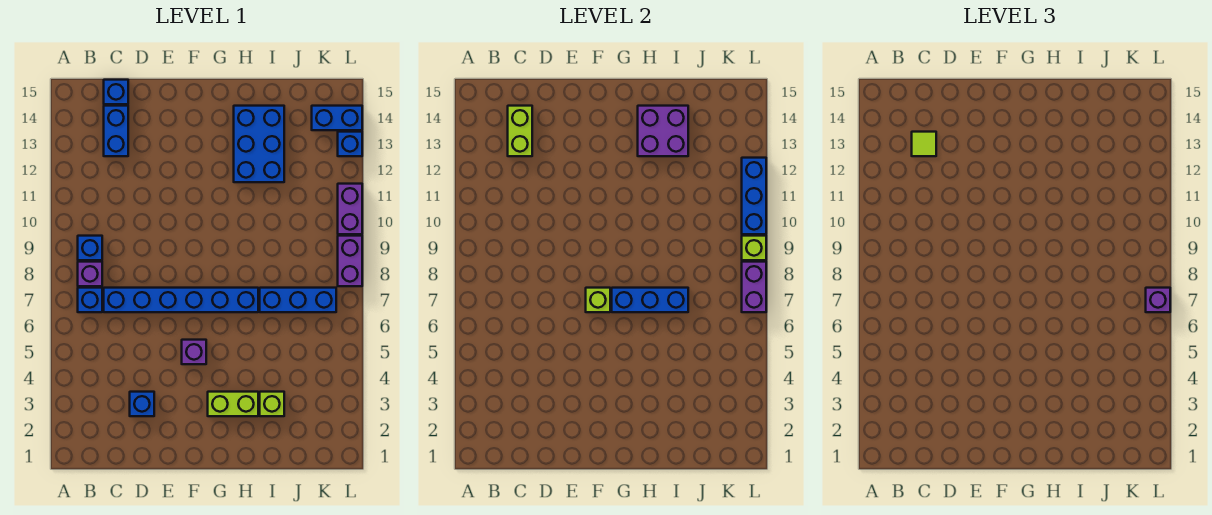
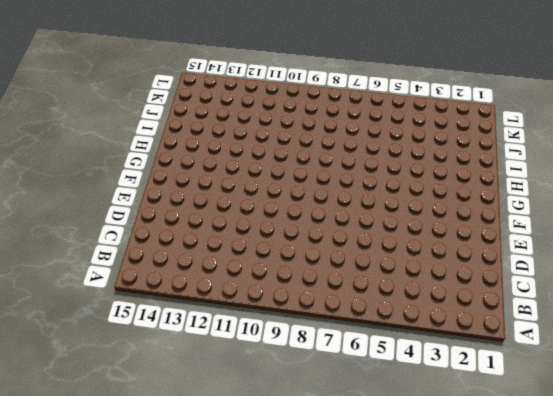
none -> blue 1x1 brick [78,288,102,312]
none -> purple 1x1 brick [78,262,102,286]
none -> blue 1x1 brick [78,236,102,260]

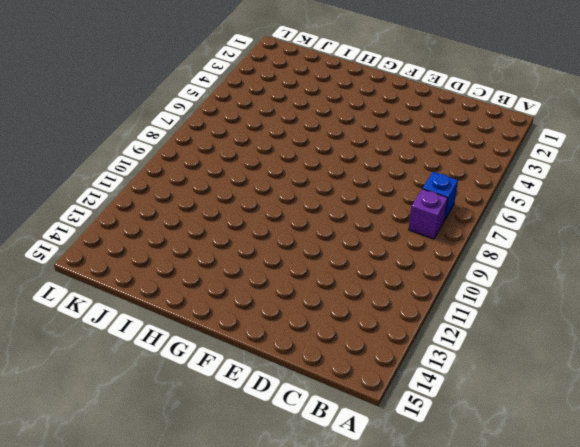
none -> blue 1x1 brick [78,236,102,260]
none -> blue 1x6 brick [104,288,258,312]
none -> blue 1x2 brick [104,106,128,156]

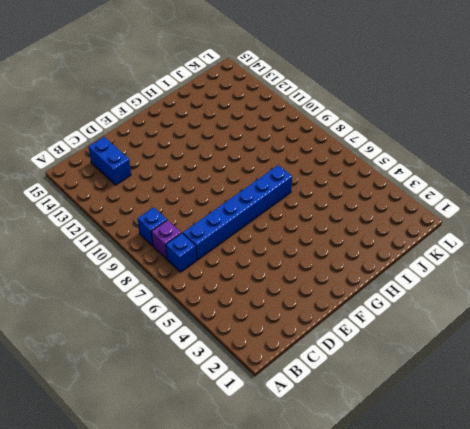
none -> blue 1x1 brick [104,80,128,104]
none -> blue 1x1 brick [130,392,154,416]
none -> purple 1x1 brick [182,340,206,364]

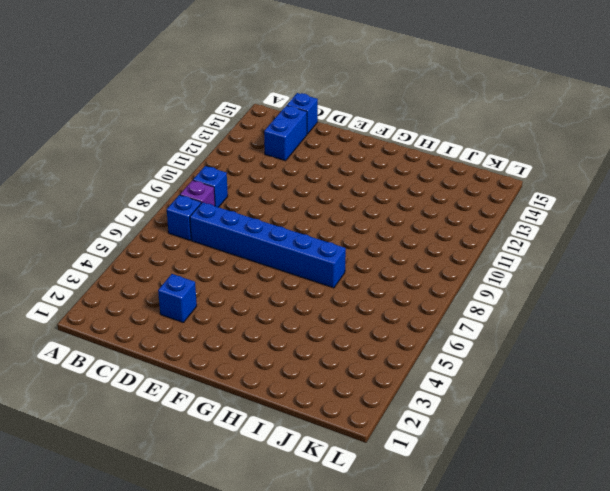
none -> purple 1x1 brick [182,340,206,364]
none -> lime 1x2 brick [208,392,258,416]
none -> blue 2x3 brick [234,106,284,182]

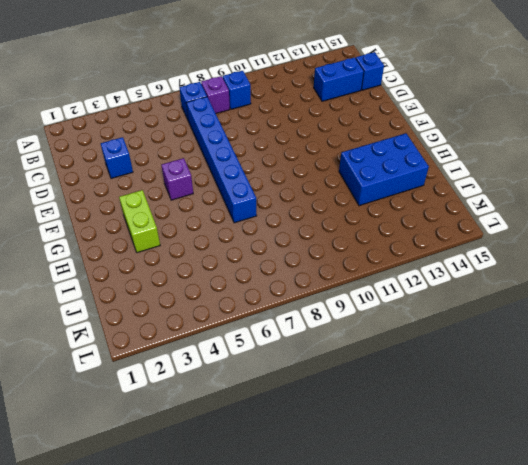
none -> lime 1x1 brick [260,392,284,416]
none -> blue 1x3 brick [260,288,336,312]
none -> blue 1x2 brick [312,106,362,130]

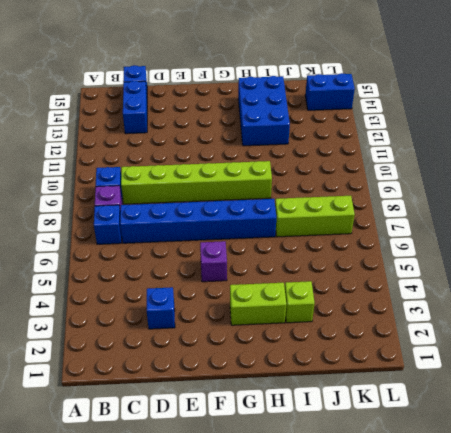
lime 1x6 brick [121,161,272,204] -> none
lime 1x3 brick [275,196,355,237] -> blue 1x3 brick [260,288,336,312]
none -> purple 1x2 brick [338,236,362,286]
none -> purple 1x2 brick [338,184,362,234]
none -> blue 1x1 brick [338,132,362,156]

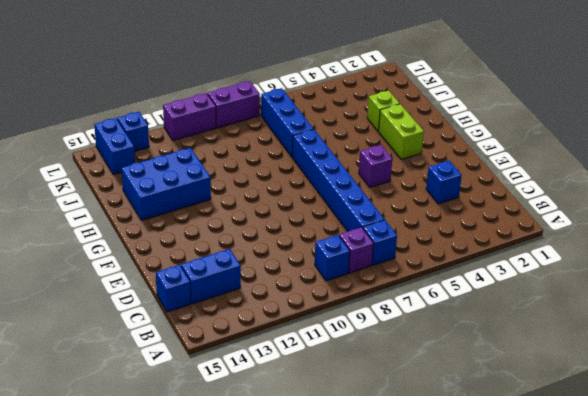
none -> lime 1x2 brick [508,106,532,156]
none -> lime 1x1 brick [586,288,610,312]
none -> blue 1x3 brick [612,288,688,312]

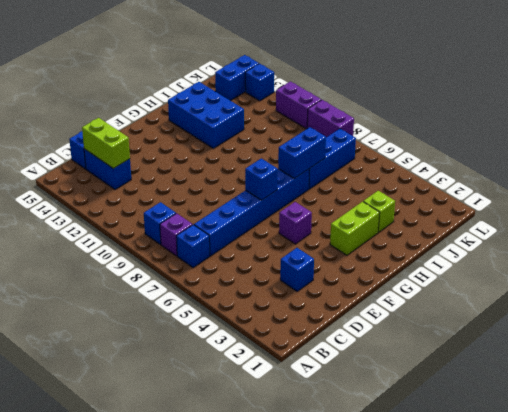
blue 1x1 brick [245,158,278,201] -> lime 1x1 brick [586,288,610,312]
blue 1x2 brick [278,127,326,179] -> blue 1x3 brick [612,288,688,312]
none -> purple 2x2 brick [638,106,688,156]
none -> purple 1x2 brick [742,262,766,312]
none -> lime 1x1 brick [742,236,766,260]

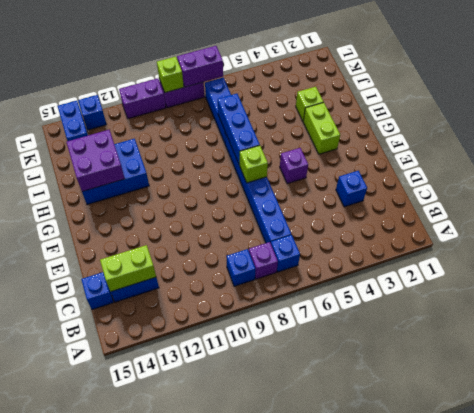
none -> blue 1x3 brick [742,158,766,234]
none -> lime 1x1 tile [912,132,936,156]
none -> purple 1x1 brick [1146,288,1170,312]

